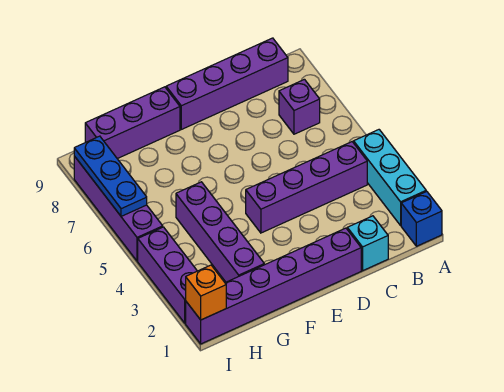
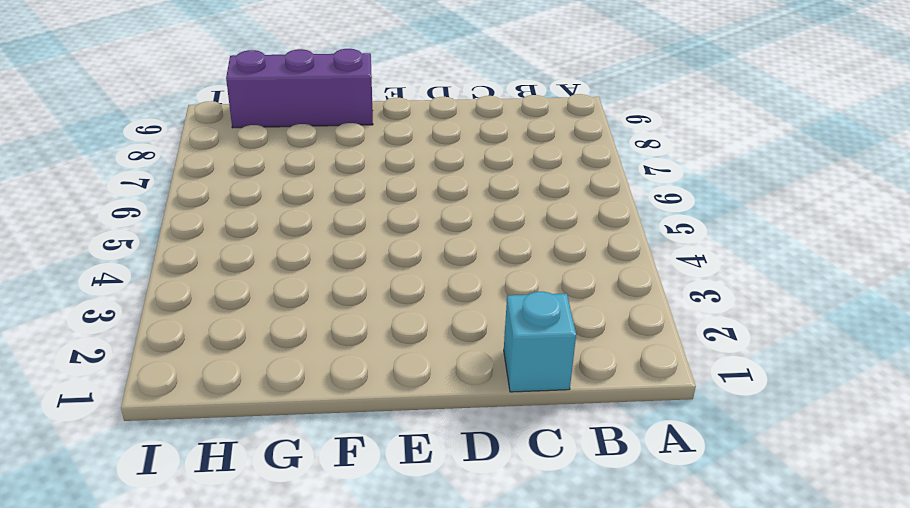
none -> blue 1x1 brick [401,191,442,246]
none -> cyan 1x3 brick [354,130,426,225]
none -> purple 1x4 brick [246,142,367,233]

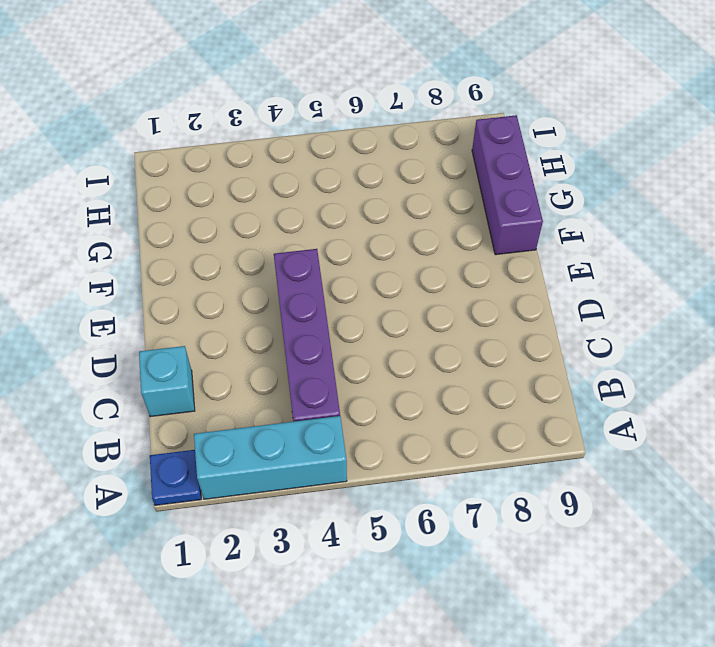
blue 1x1 plate [150,450,201,505] -> blue 1x1 brick [401,191,442,246]
none -> purple 1x1 brick [279,79,320,134]
none -> purple 1x4 brick [166,38,288,129]
none -> purple 1x6 brick [186,228,361,344]

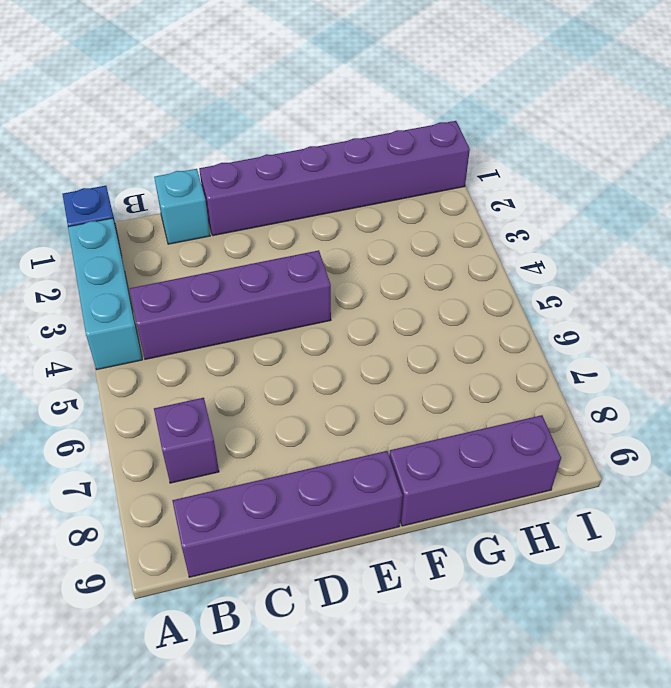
none -> purple 1x4 brick [176,182,264,282]
none -> purple 1x3 brick [138,227,197,323]
none -> purple 1x4 brick [74,156,163,261]

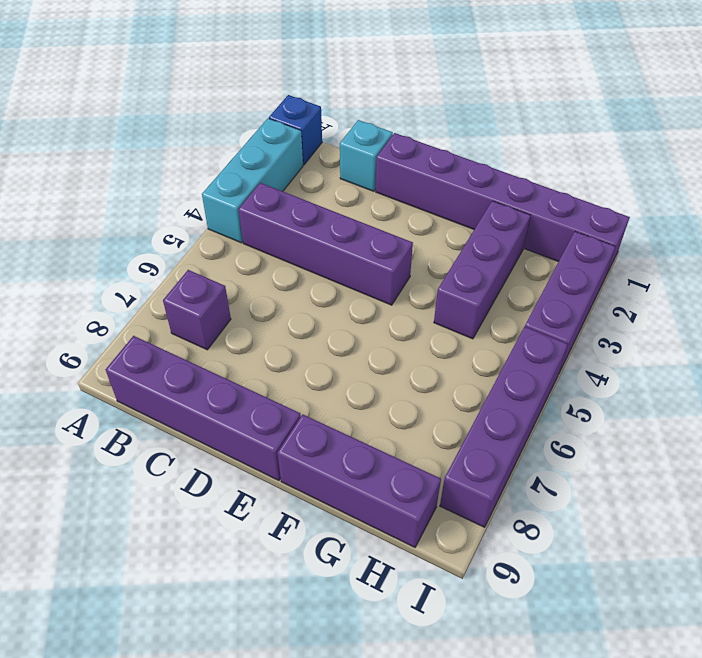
purple 1x3 brick [434,201,531,339] -> purple 1x4 brick [176,182,264,282]
none -> orange 1x1 brick [186,265,226,320]
none -> blue 1x3 plate [74,136,147,216]

